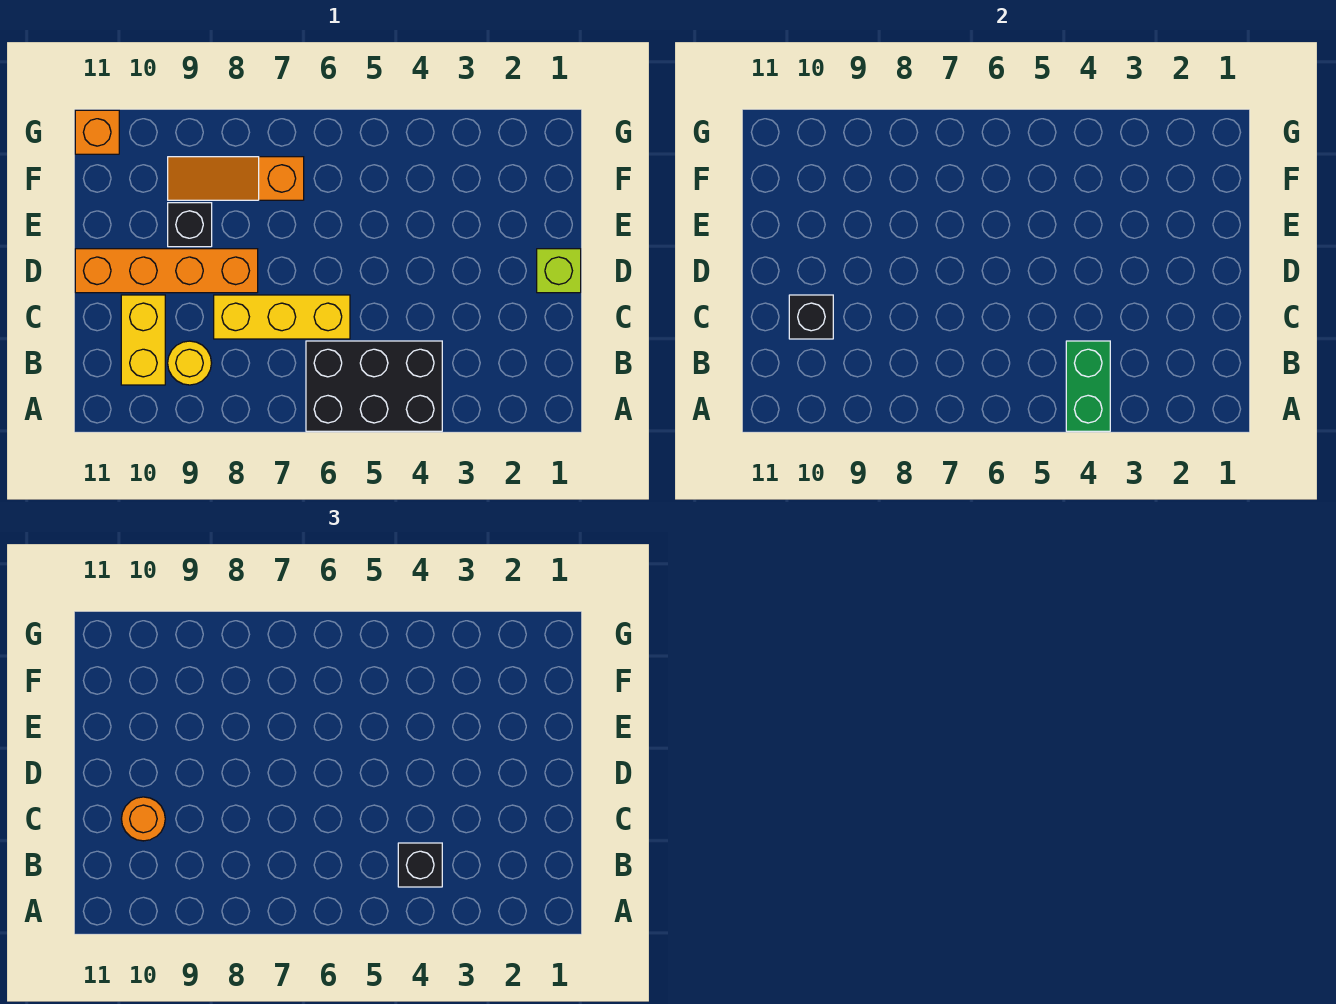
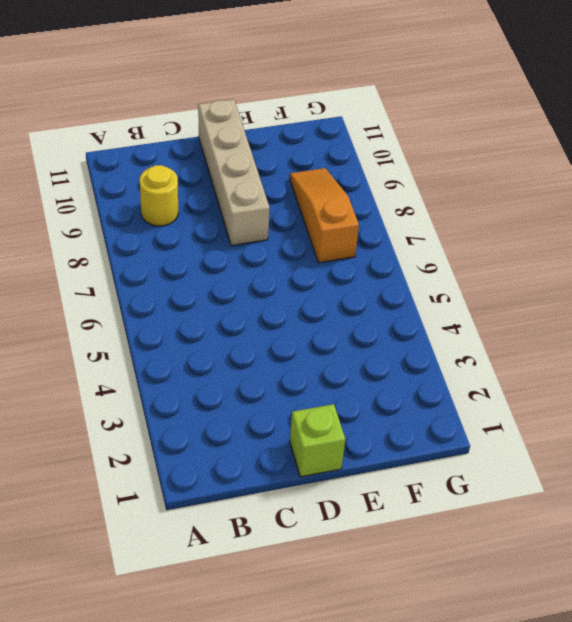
tan 1x4 brick [198,99,270,246] -> orange 1x4 brick [75,249,258,293]
none -> black 2x3 brick [306,341,442,431]
none -> yellow 1x2 brick [121,295,165,385]
none -> yellow 1x3 brick [214,295,350,339]

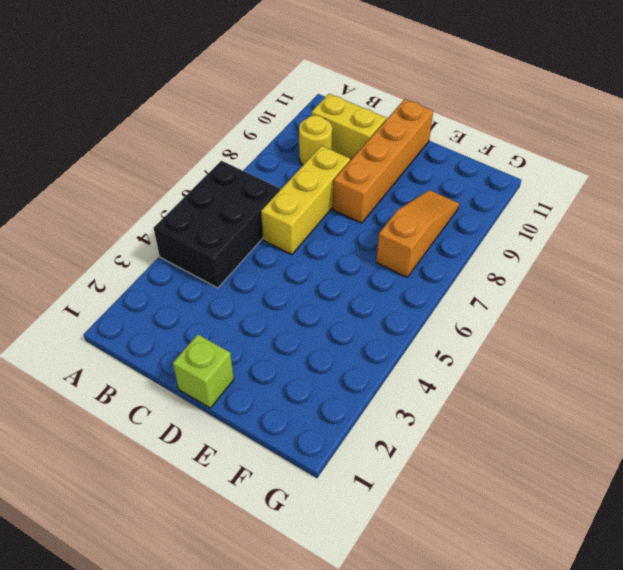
none -> black 1x1 brick [168,203,212,247]
none -> orange 1x1 brick [75,110,119,154]
none -> green 1x2 brick [1066,341,1110,431]

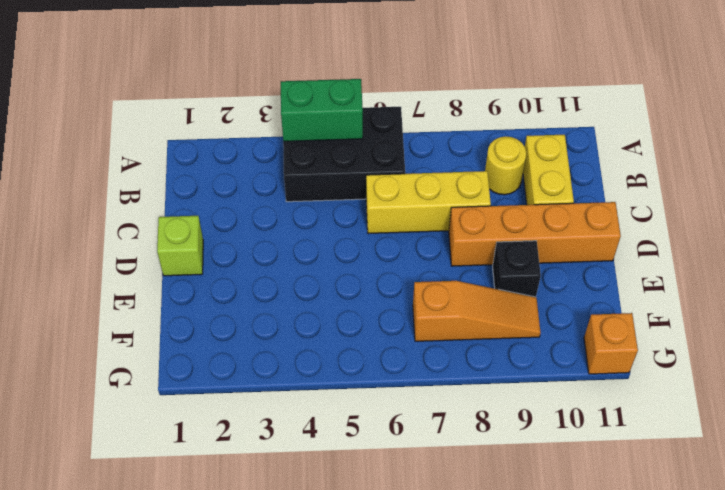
green 1x2 brick [281,79,363,142] -> green 1x2 brick turned to [1066,341,1110,431]
none -> black 1x1 brick [789,295,833,339]
none -> black 1x1 brick [398,843,442,887]
none -> orange 1x1 round brick [122,797,165,841]

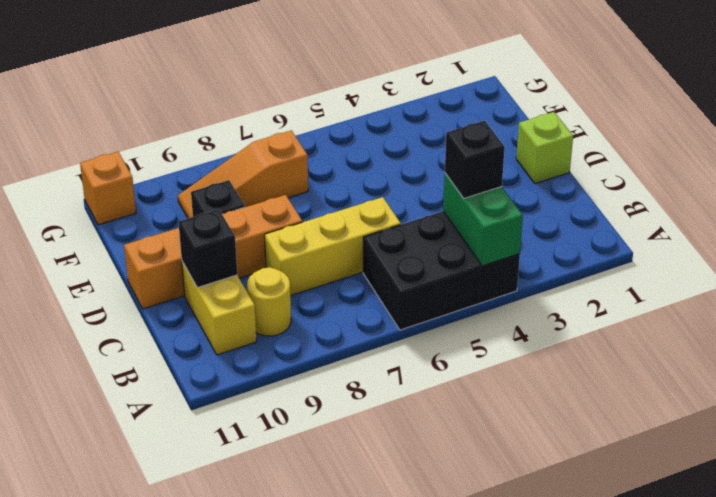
none -> orange 1x1 round brick [122,797,165,841]

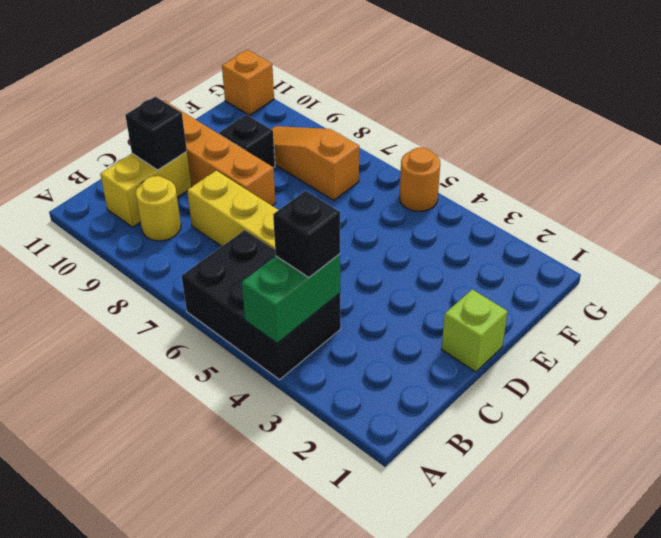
orange 1x1 round brick [400,148,440,211] -> orange 1x1 round brick moved to [122,797,165,841]

